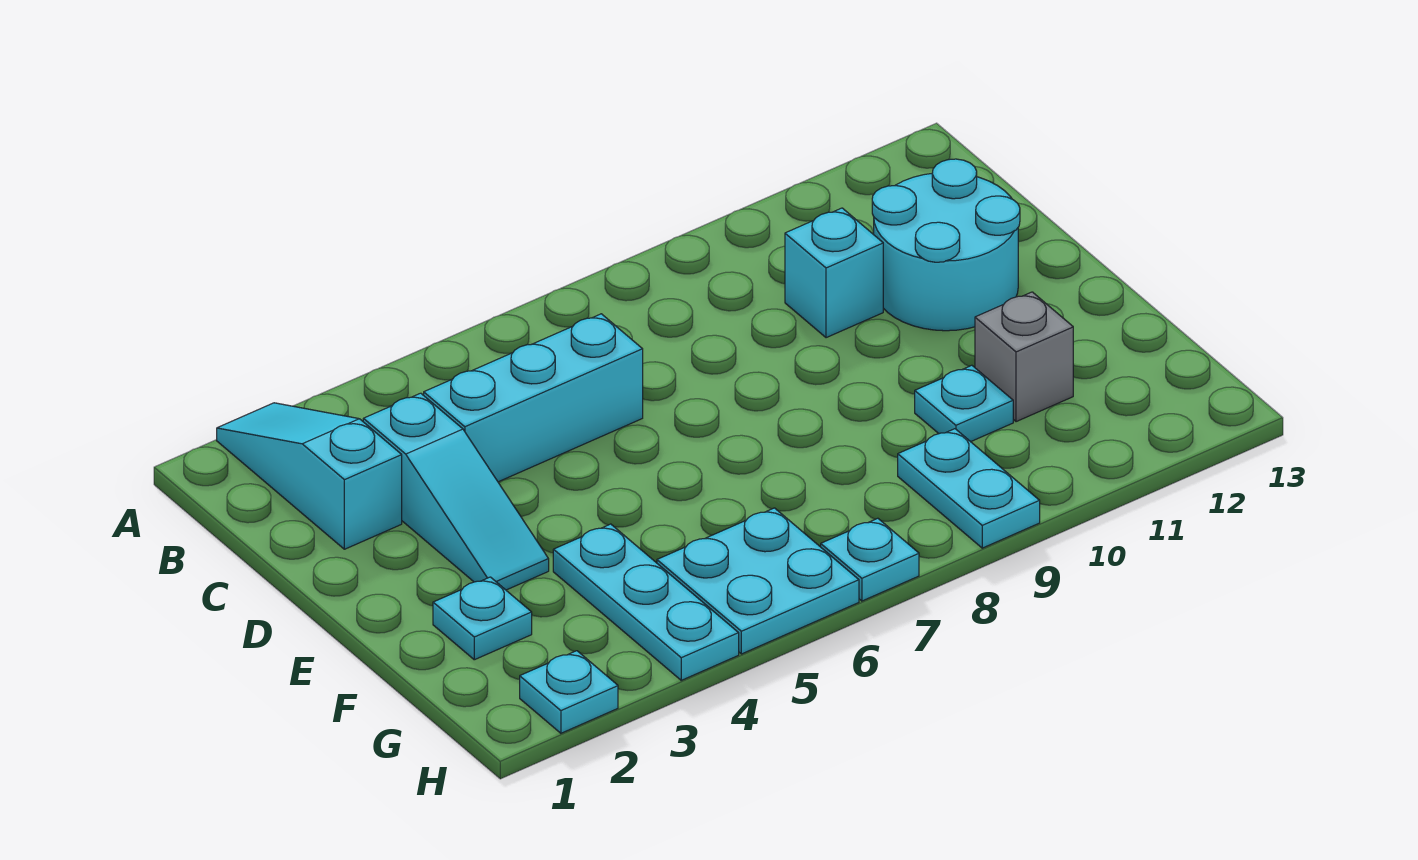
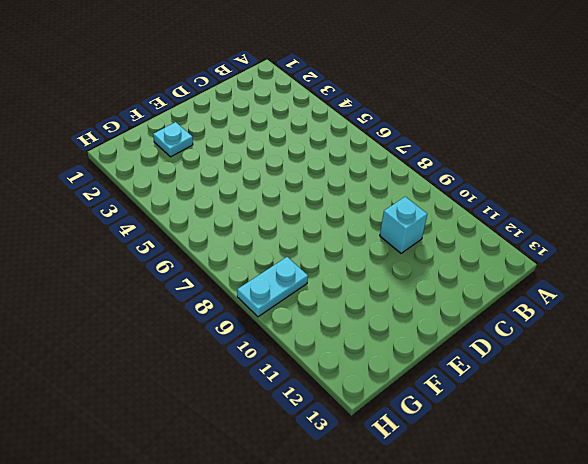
none -> cyan 1x3 slope [217,403,402,549]
none -> cyan 1x3 slope [363,393,549,590]
none -> cyan 1x3 brick [424,314,643,482]

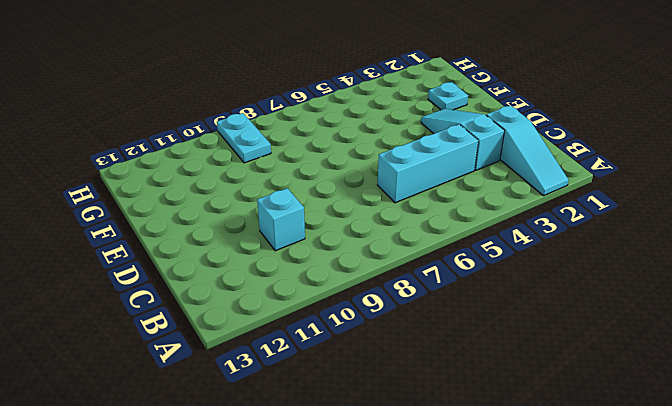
none -> cyan 2x2 round brick [872,159,1020,331]
none -> cyan 1x3 plate [553,524,739,680]
none -> cyan 1x1 plate [915,365,1013,442]

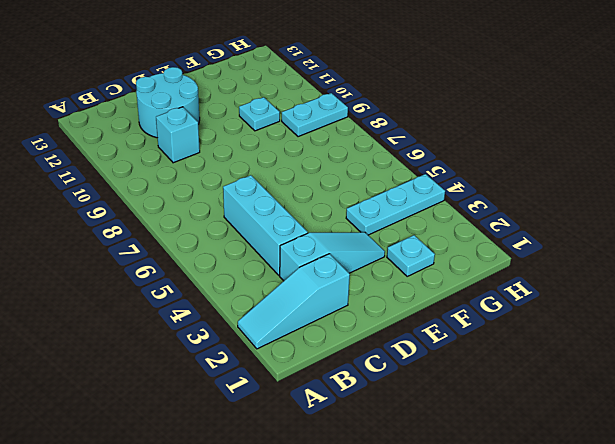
none -> grey 1x1 brick [975,292,1073,422]
none -> cyan 2x2 plate [657,508,859,654]
none -> cyan 1x1 plate [520,651,618,733]

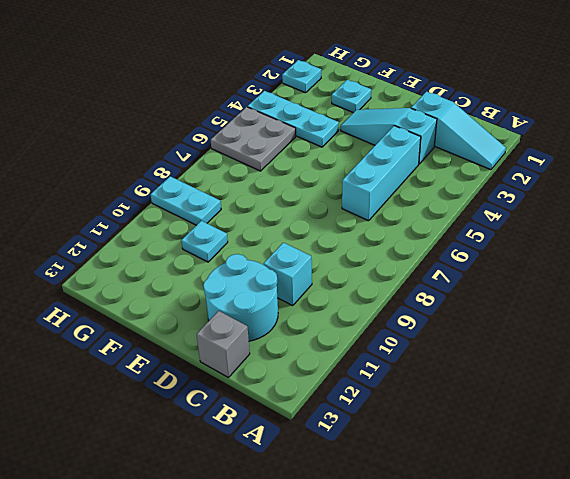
grey 1x1 brick [197,311,250,378] -> grey 1x1 brick moved to [975,292,1073,422]
grey 2x2 plate [211,107,296,171] -> cyan 2x2 plate [657,508,859,654]
none -> cyan 1x1 plate [821,518,919,601]

